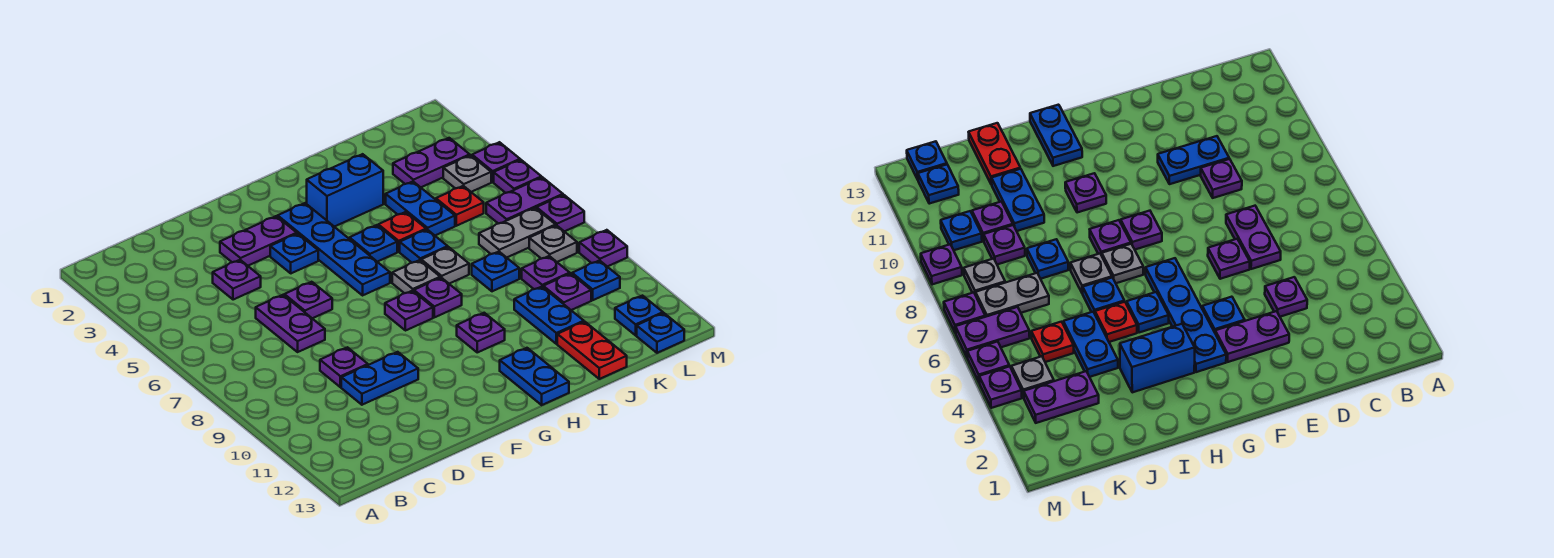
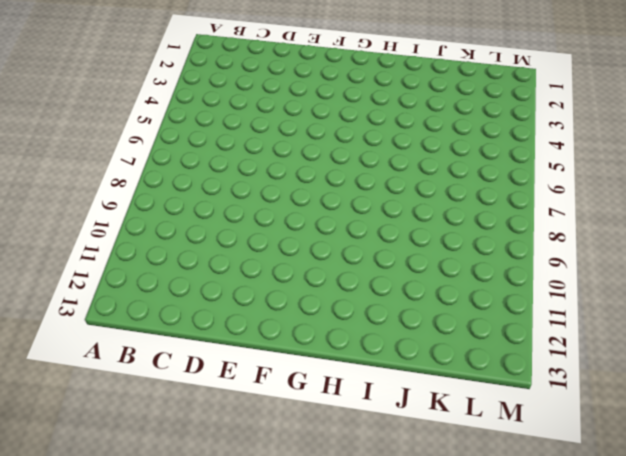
none -> purple 1x1 plate [213,260,261,300]
none -> purple 1x2 plate [256,295,325,352]
none -> purple 1x1 plate [320,347,368,387]
none -> blue 1x2 plate [341,352,418,405]

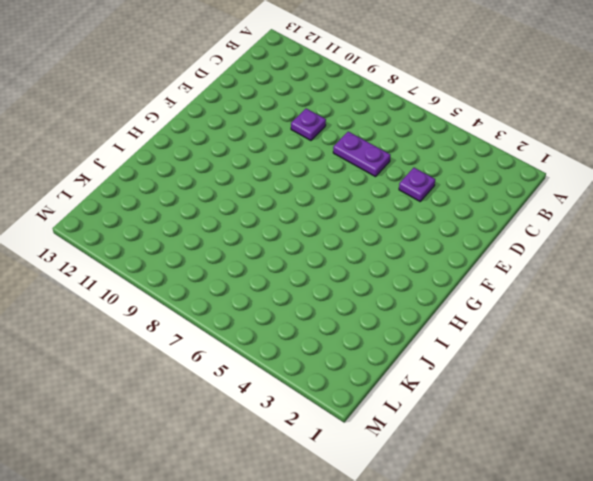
none -> blue 1x2 plate [341,352,418,405]
none -> purple 1x2 plate [220,216,297,266]
none -> purple 1x1 plate [284,282,332,318]
none -> blue 1x1 plate [270,234,318,273]

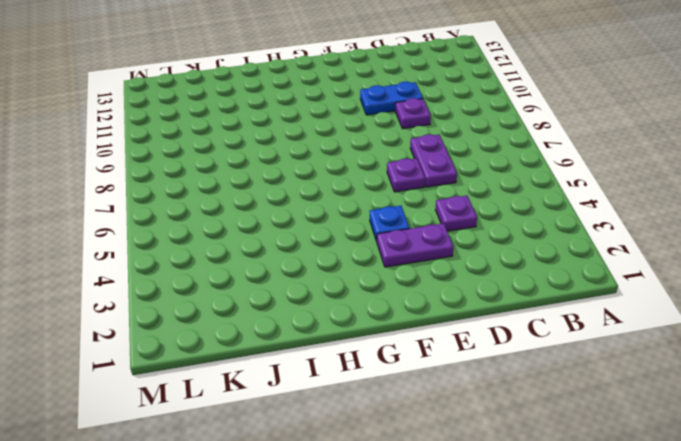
none -> blue 1x4 plate [278,203,390,295]
none -> purple 1x1 plate [385,291,433,331]
none -> blue 1x2 brick [307,154,383,227]
none -> blue 1x1 plate [349,225,397,262]

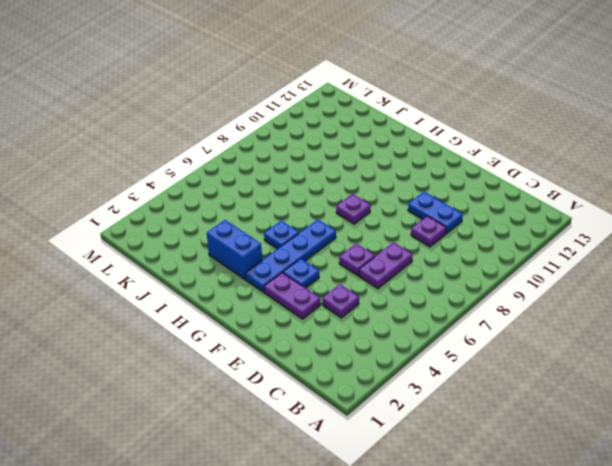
none -> grey 1x1 plate [392,260,440,293]
none -> purple 1x1 plate [414,278,462,317]
none -> purple 1x1 plate [457,313,505,352]
none -> blue 1x2 plate [500,348,569,405]

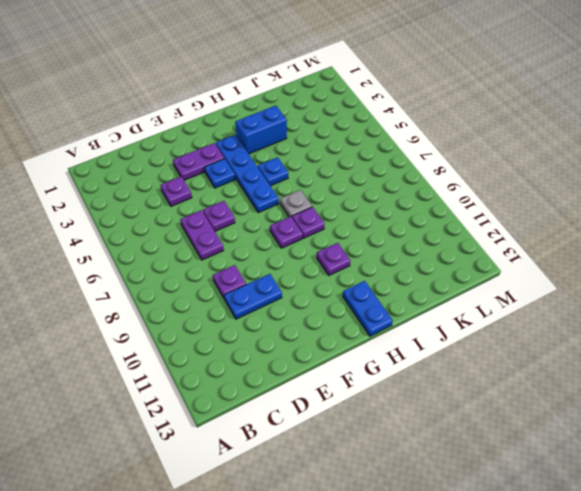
none -> red 1x1 plate [378,212,426,252]
none -> blue 1x1 plate [400,230,448,263]
none -> grey 1x1 plate [421,247,469,284]
none -> blue 1x2 plate [386,182,455,235]

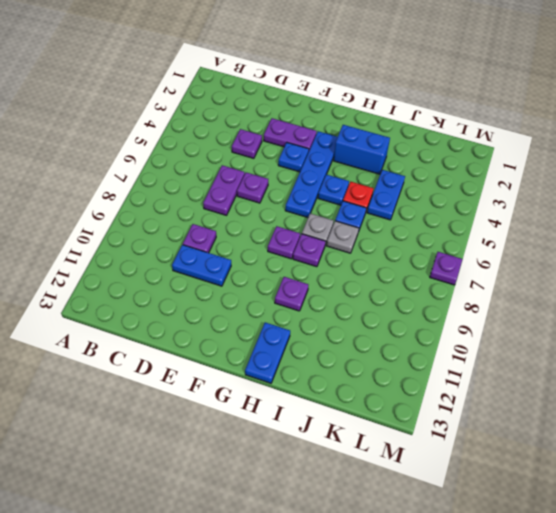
none -> blue 1x1 plate [472,252,519,291]
none -> blue 1x2 plate [514,287,584,344]
none -> red 1x2 plate [557,322,627,379]
none -> purple 1x2 plate [393,138,470,187]

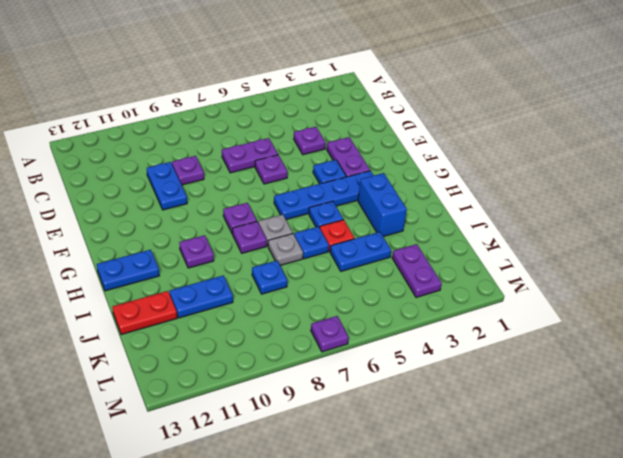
none -> red 1x1 plate [436,186,484,226]
none -> grey 1x2 plate [479,208,556,258]
none -> purple 1x1 plate [522,256,570,289]
none -> purple 1x1 plate [543,274,591,310]

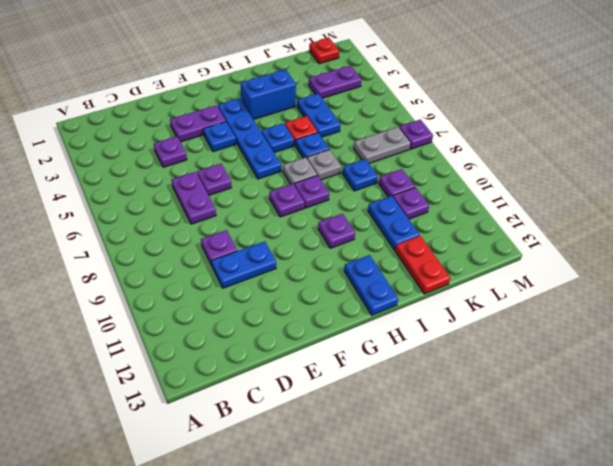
red 1x1 plate [309,38,339,64] -> red 1x1 plate moved to [436,186,484,226]
none -> grey 1x1 plate [443,155,491,192]
none -> purple 1x2 plate [486,177,563,224]
none -> grey 1x1 plate [529,225,577,262]
none -> blue 1x1 plate [572,261,620,300]

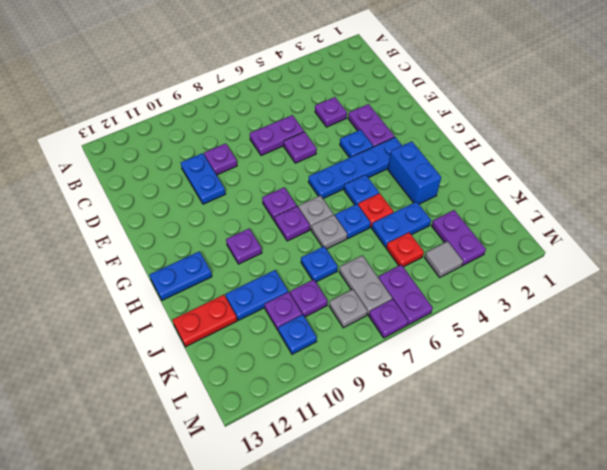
grey 1x1 tile [425,241,463,277] -> grey 1x1 plate [443,155,491,192]
none -> blue 1x1 plate [615,296,663,335]
none -> blue 1x1 plate [637,313,684,353]
none -> purple 1x1 plate [472,142,520,182]
none -> purple 1x1 plate [494,160,541,193]

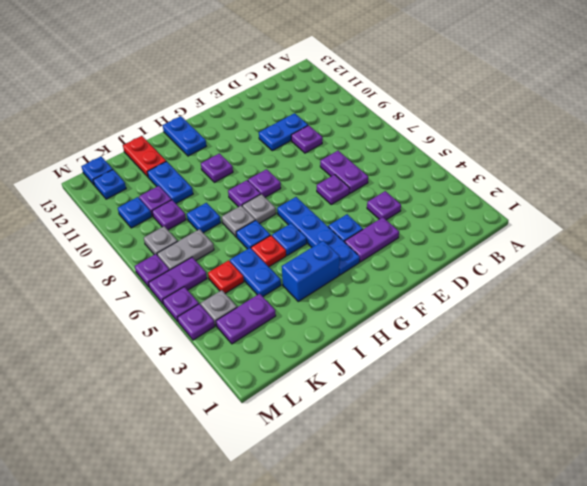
none -> purple 1x1 plate [579,230,627,267]

